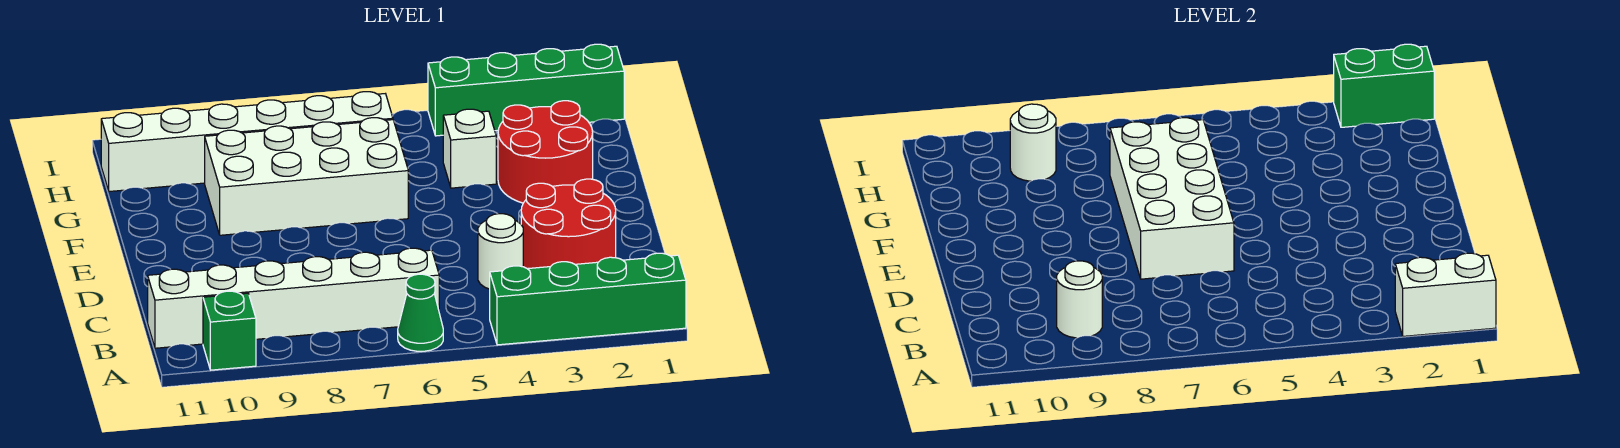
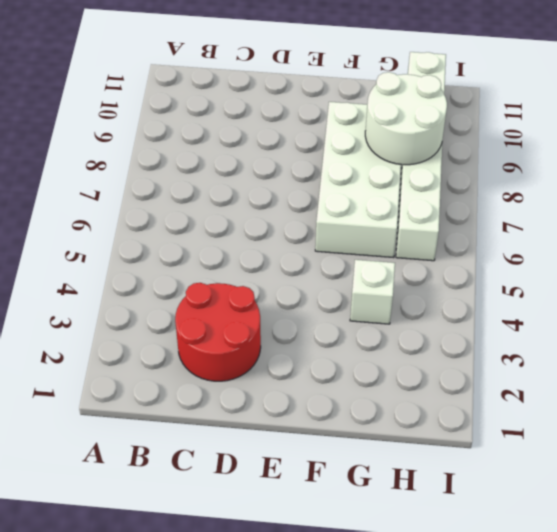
white 2x2 round brick [365,72,447,165] -> white 1x1 round brick [1010,104,1056,181]
none -> green 1x4 brick [490,253,686,345]
none -> green 1x1 cone [398,274,443,351]
none -> green 1x1 brick [203,291,256,370]

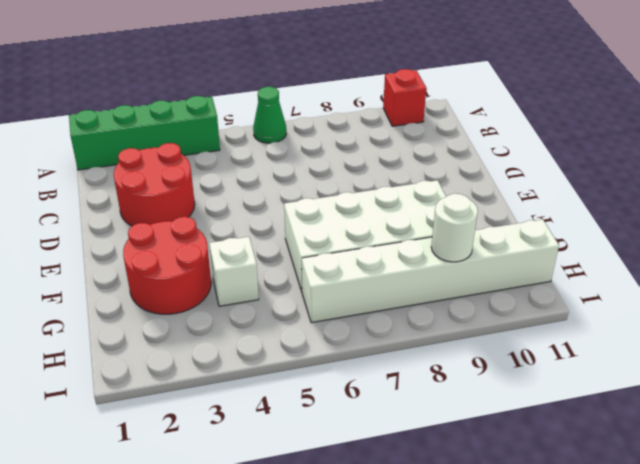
red 1x1 brick [383,69,426,126] -> green 1x1 brick [203,291,256,370]
none -> white 1x6 brick [148,248,439,348]
none -> white 1x1 round brick [478,214,523,289]
none -> green 1x4 brick [428,44,624,136]

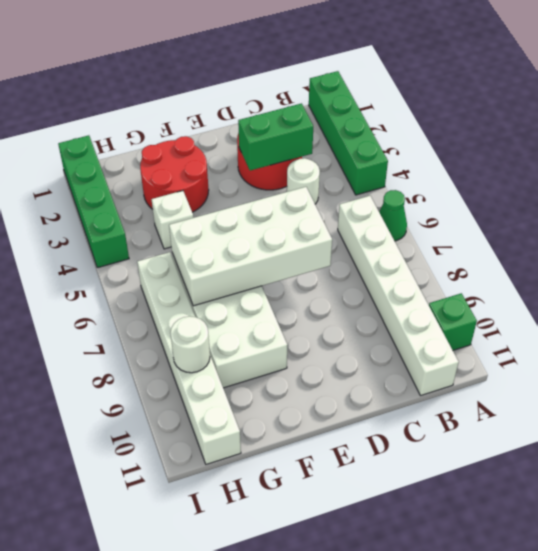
green 1x2 brick [238,104,313,171] -> green 1x2 brick turned to [1334,44,1434,127]
none -> white 1x2 brick [1395,253,1496,336]
none -> white 1x1 round brick [1057,261,1102,338]

